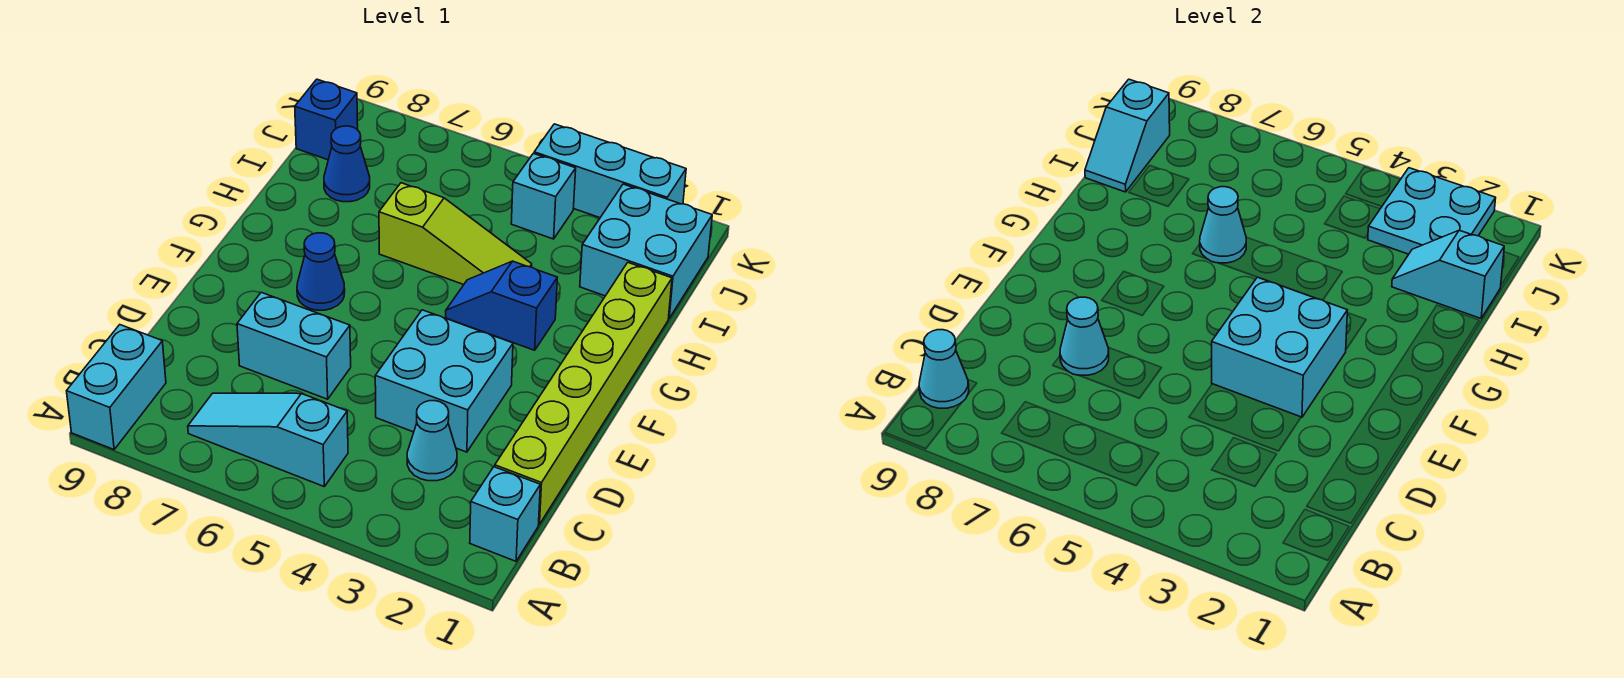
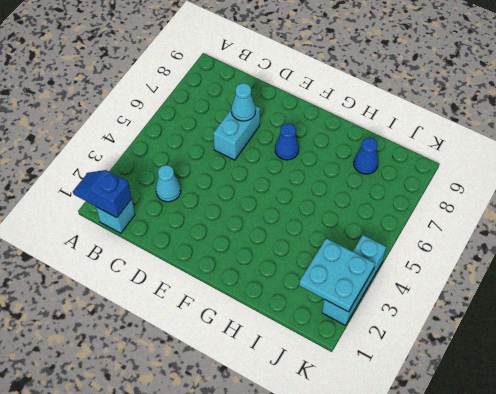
blue 1x2 slope [73,170,132,218] -> blue 1x2 slope turned to [446,261,557,350]
none -> cyan 1x2 brick [67,325,166,450]
none -> cyan 1x3 slope [188,393,348,486]
none -> lime 1x6 brick [495,263,672,524]

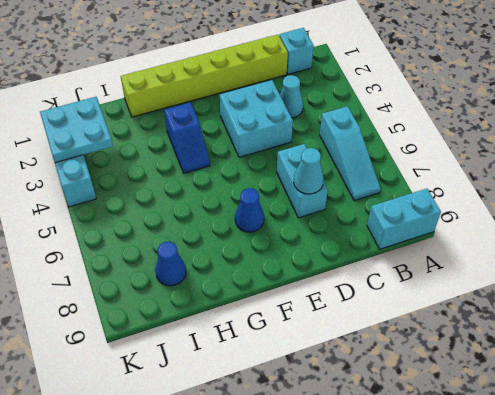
none -> lime 1x3 slope [379,183,532,285]
none -> cyan 2x2 brick [580,184,712,319]
none -> cyan 1x1 brick [511,153,576,239]

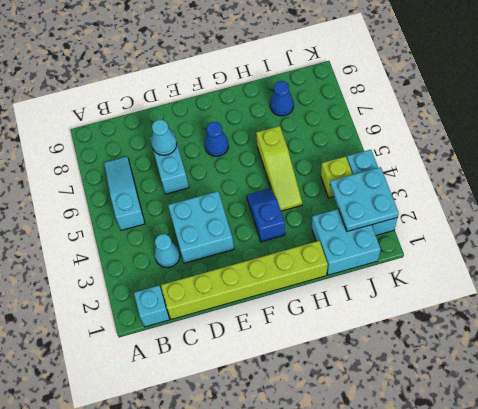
lime 1x1 brick [321,156,353,198] -> cyan 1x1 brick [511,153,576,239]
none -> cyan 1x2 brick [67,325,166,450]
none -> blue 1x1 brick [295,79,358,160]
none -> cyan 1x1 cone [919,330,969,408]

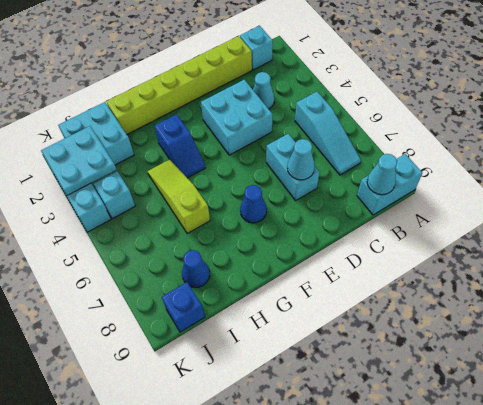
none -> cyan 2x2 brick [1212,277,1347,417]
none -> cyan 1x1 cone [1200,187,1246,263]
none -> cyan 1x2 slope [1392,230,1504,319]

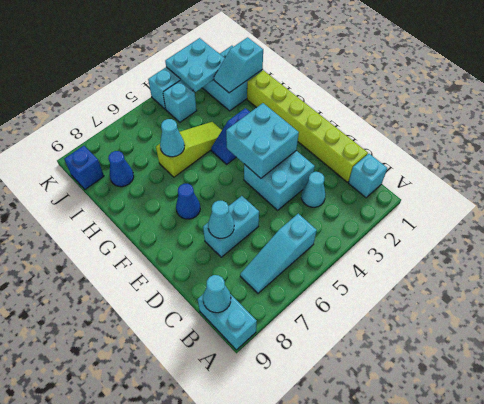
none -> cyan 1x2 slope [1085,79,1170,192]

